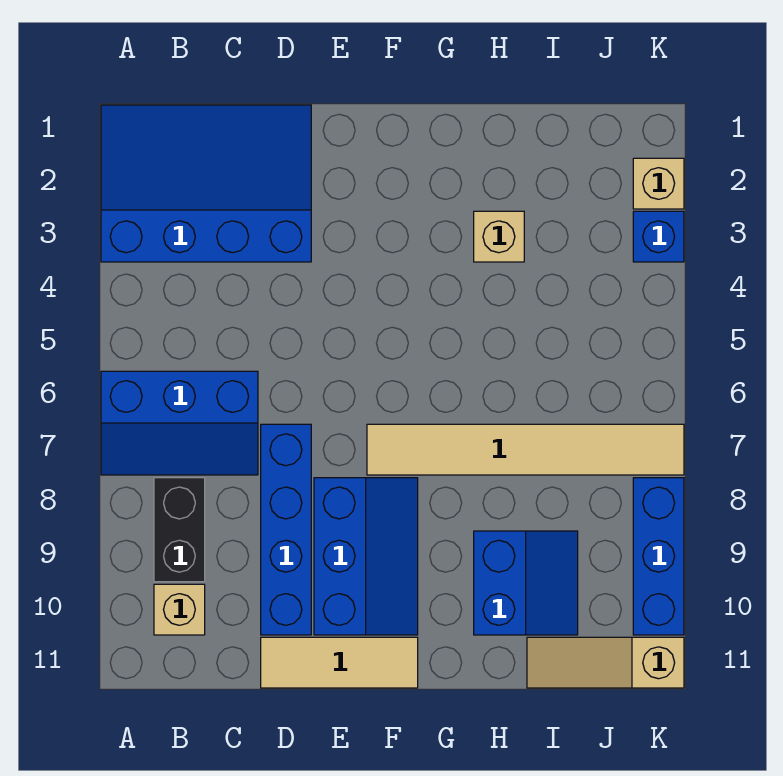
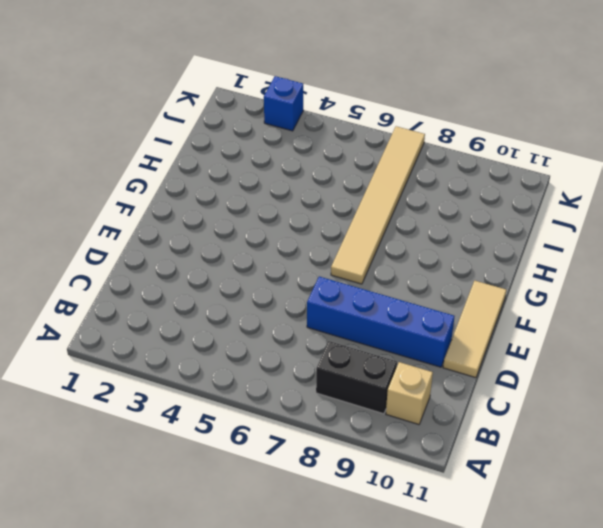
none -> blue 3x4 slope [101,105,311,262]
none -> blue 2x3 slope [101,371,258,475]
none -> blue 2x3 slope [314,478,418,635]

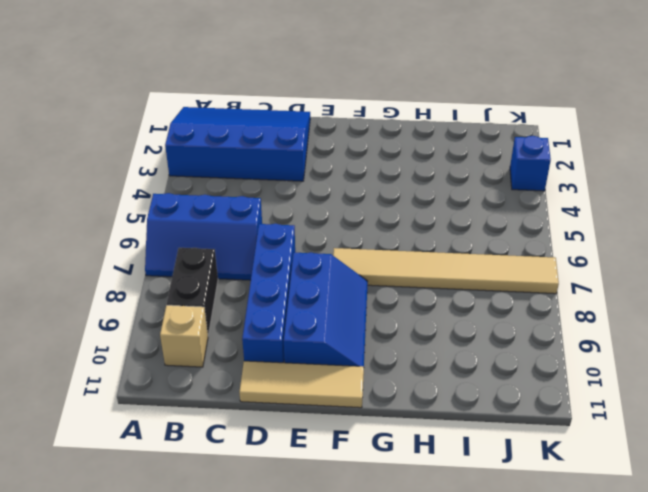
none -> tan 1x1 brick [474,211,524,262]
none -> blue 2x2 slope [474,531,578,635]
none -> tan 1x3 slope [527,637,684,688]

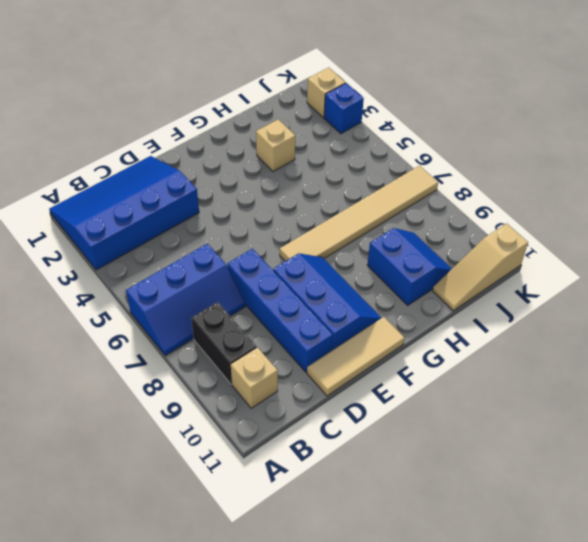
none -> blue 1x3 brick [633,478,684,635]

